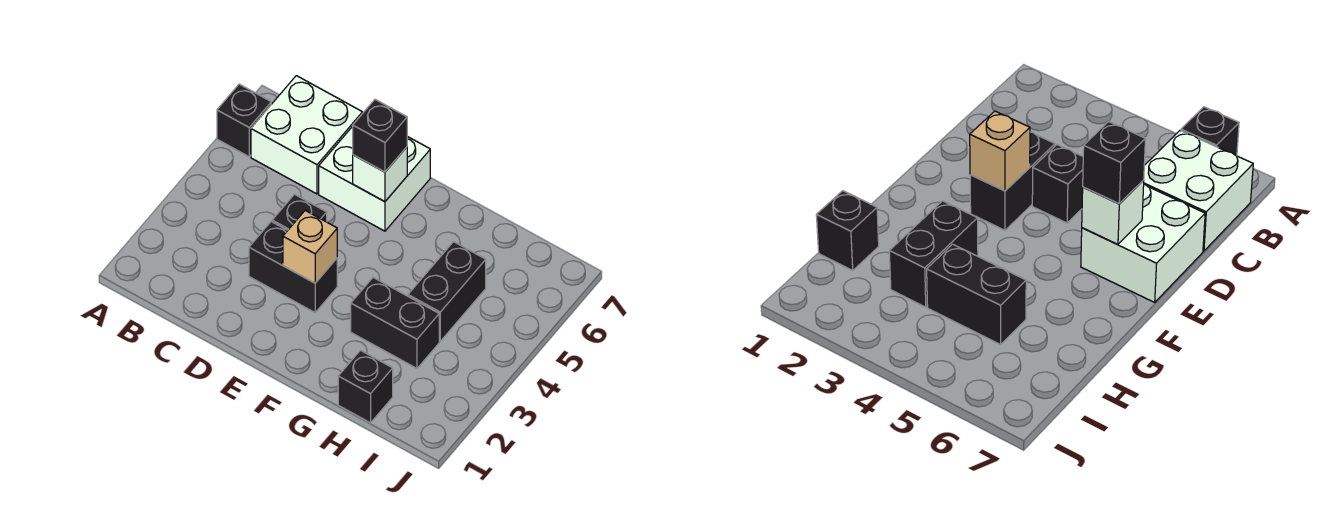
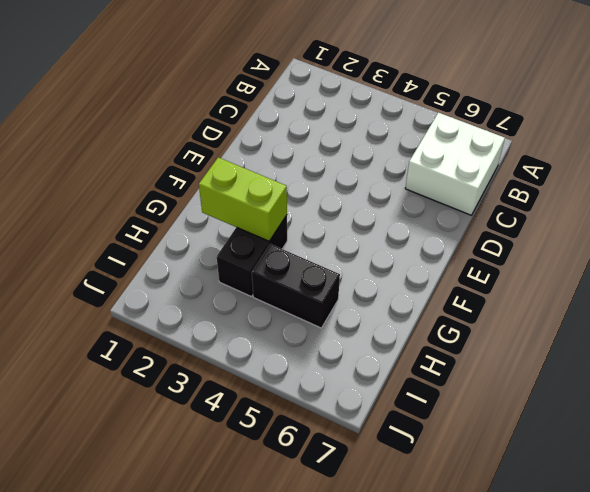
lime 1x2 brick [199,157,287,241] -> none
none -> black 1x1 brick [217,84,271,157]
none -> black 1x2 brick [249,222,337,313]

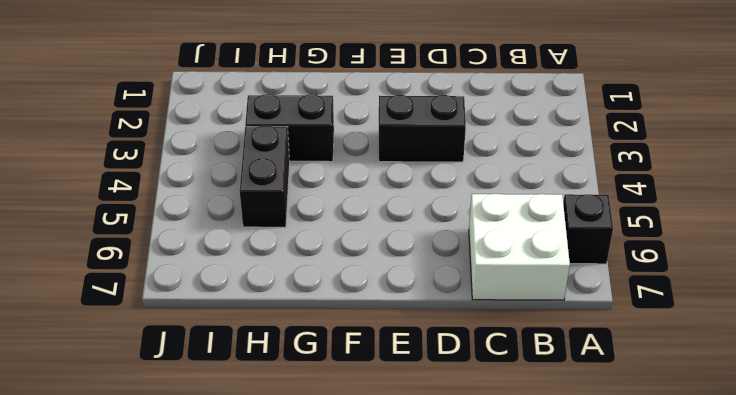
none -> black 1x1 brick [272,194,327,230]
none -> white 2x2 brick [319,126,430,231]

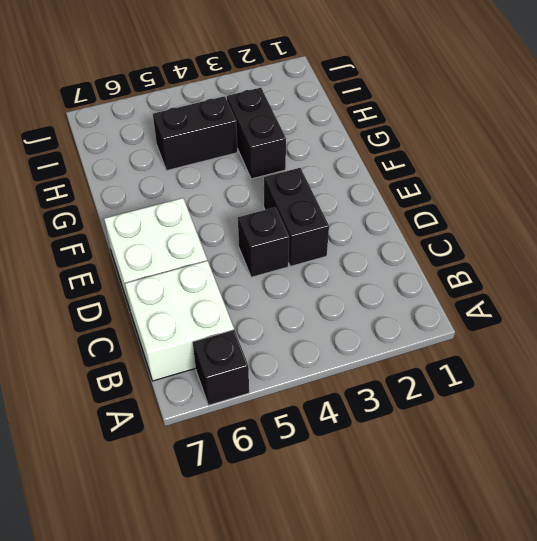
none -> black 1x1 brick [338,350,393,423]
none -> tan 1x1 brick [283,211,337,283]

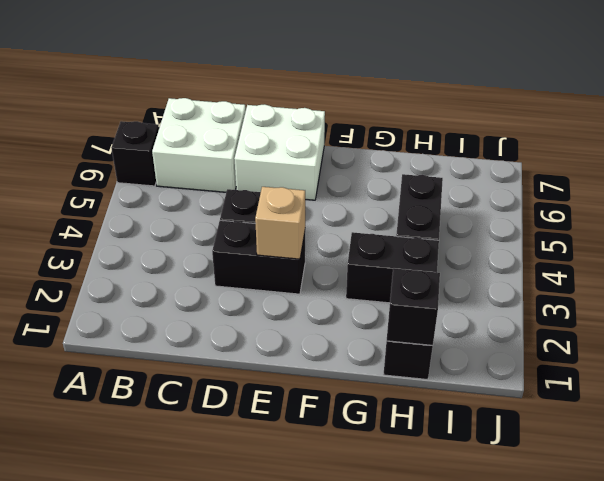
black 1x1 brick [387,268,440,346] -> black 1x1 brick moved to [353,100,407,172]
none -> white 1x1 brick [353,147,407,202]

